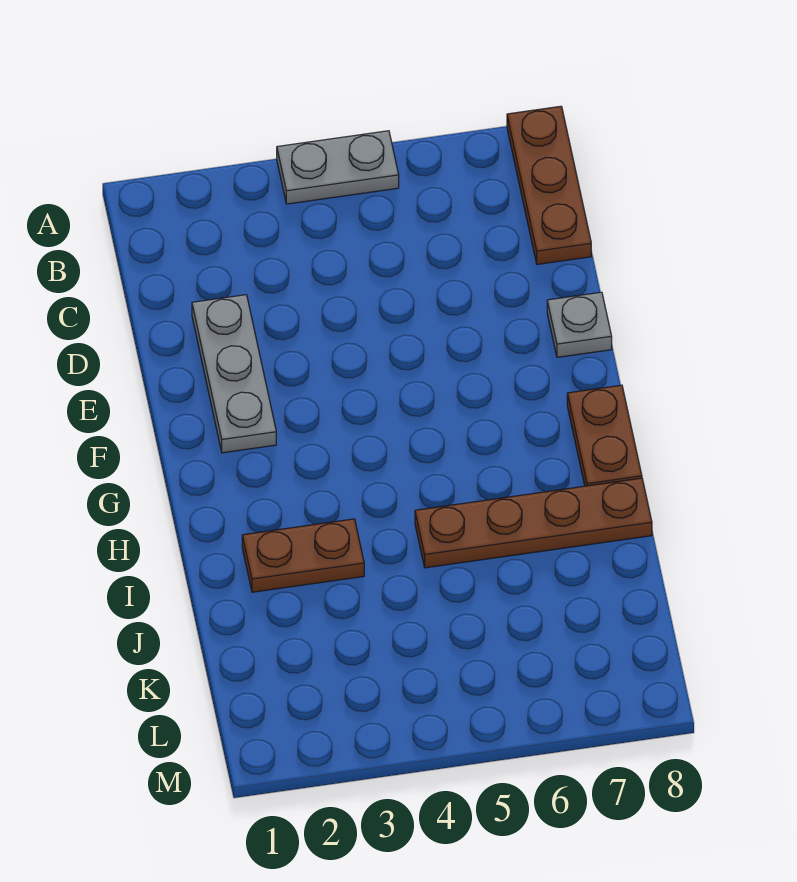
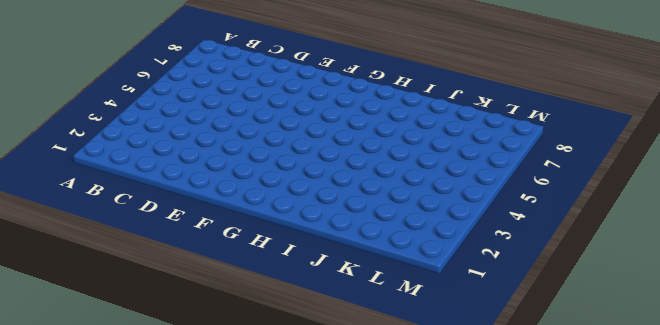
none -> grey 1x2 plate [277,131,399,204]
none -> brown 1x3 plate [507,106,591,264]

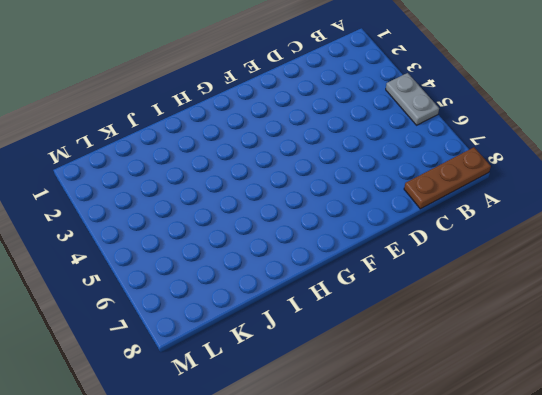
none -> grey 1x3 plate [192,295,276,453]
none -> grey 1x1 plate [547,292,612,357]

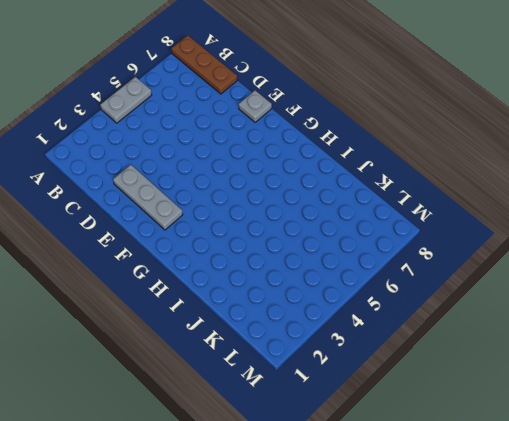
none -> brown 1x2 plate [567,385,642,486]
none -> brown 1x2 plate [242,519,364,592]

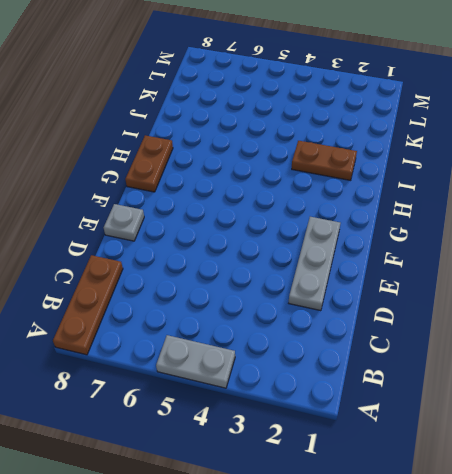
none -> brown 1x4 plate [415,478,652,568]

